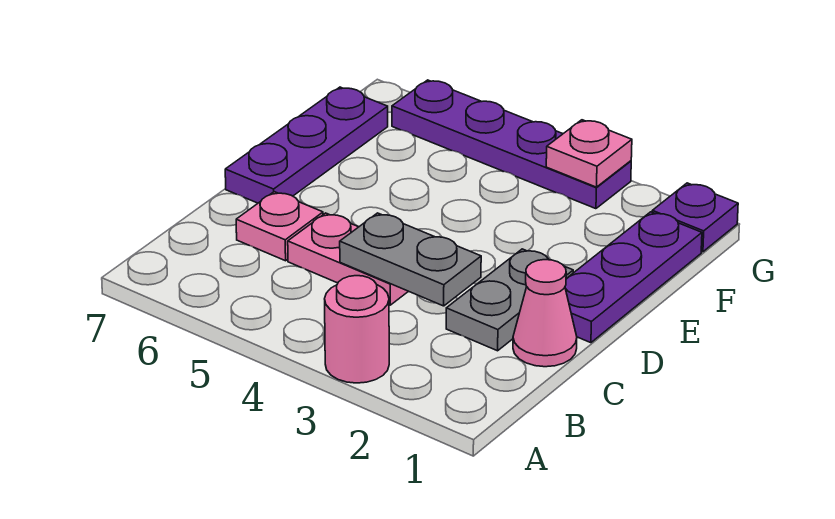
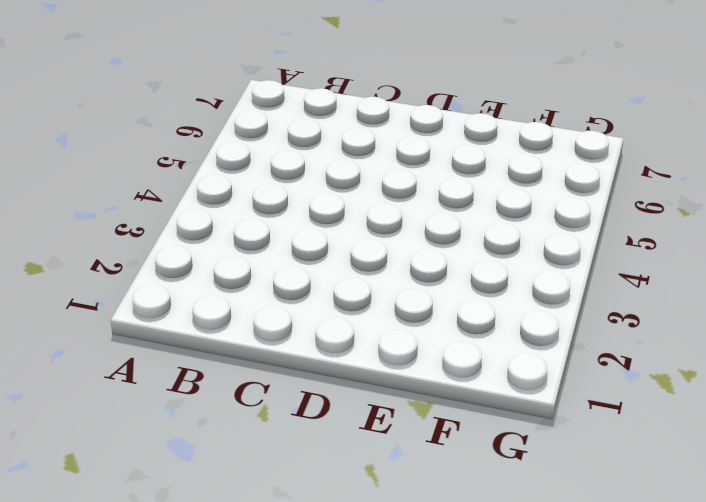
none -> pink 1x1 round brick [325,276,389,383]
none -> pink 1x1 cone [513,260,577,367]

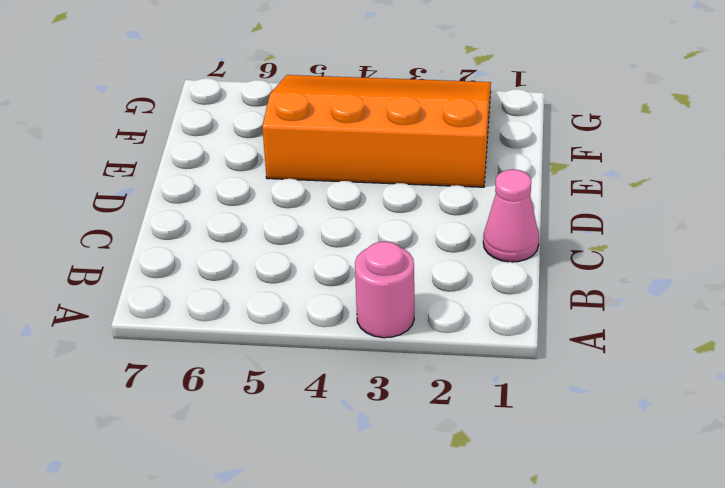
orange 3x4 slope [262,75,491,187] -> purple 1x4 plate [392,80,631,209]
none -> grey 1x2 plate [446,249,573,351]
none -> pink 1x2 plate [288,213,408,305]

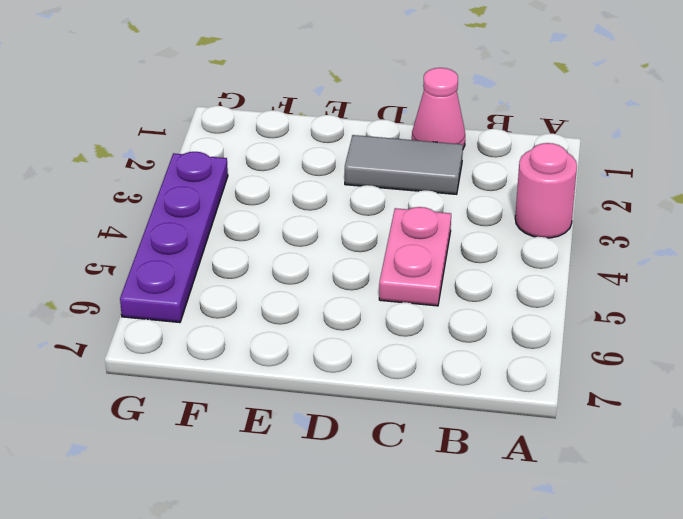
grey 1x2 tile [345,135,463,194] -> grey 1x2 plate [446,249,573,351]
none -> pink 1x1 plate [236,192,323,261]
none -> purple 1x3 plate [565,212,702,343]

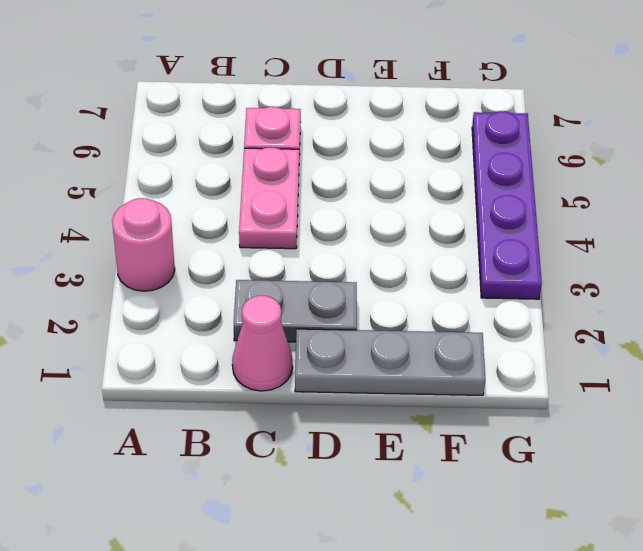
grey 1x3 plate [295,329,485,395] -> purple 1x3 plate [565,212,702,343]
none -> purple 1x3 plate [225,87,388,203]
none -> purple 1x1 plate [652,183,738,252]

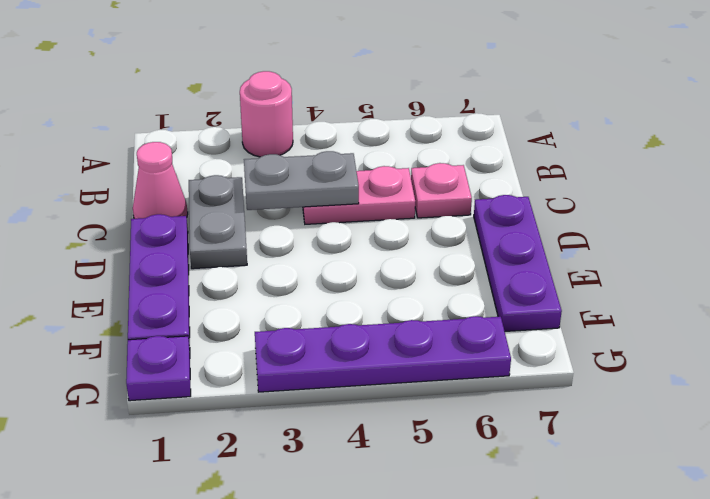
none -> pink 1x1 plate [546,120,632,187]

